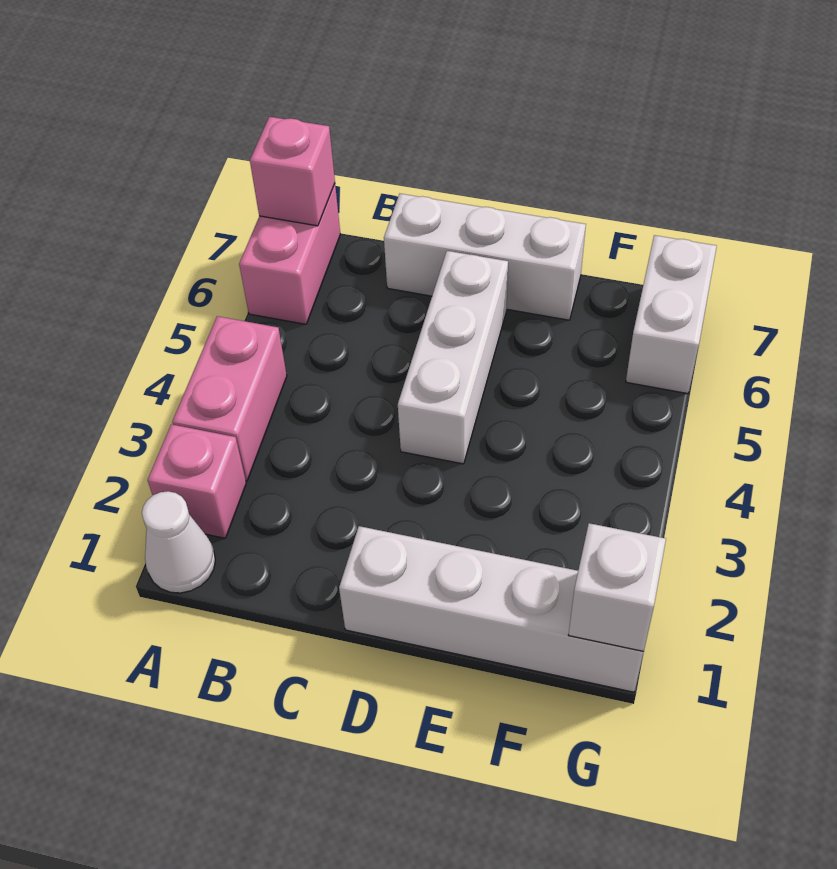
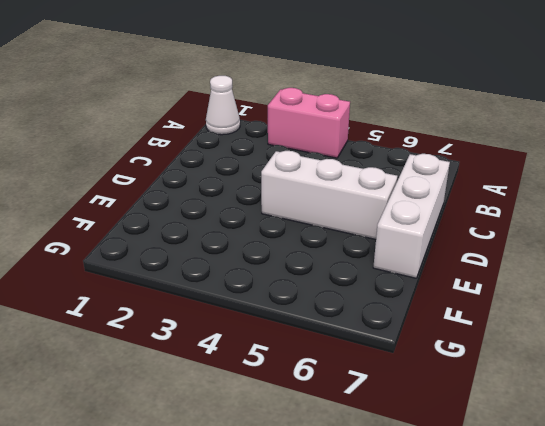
none -> pink 1x1 brick [148,424,246,538]
none -> pink 1x2 brick [239,184,340,324]

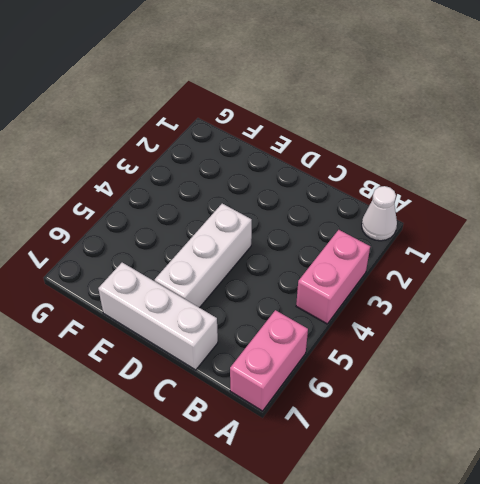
none -> pink 1x1 brick [148,424,246,538]
none -> white 1x4 brick [339,526,644,692]

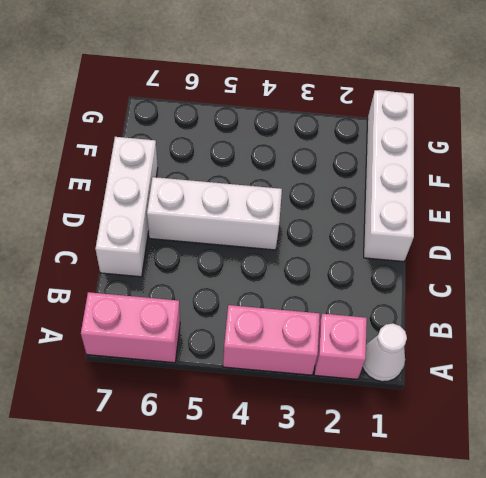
none -> white 1x2 brick [626,235,717,394]
none -> pink 1x1 brick [250,117,335,226]

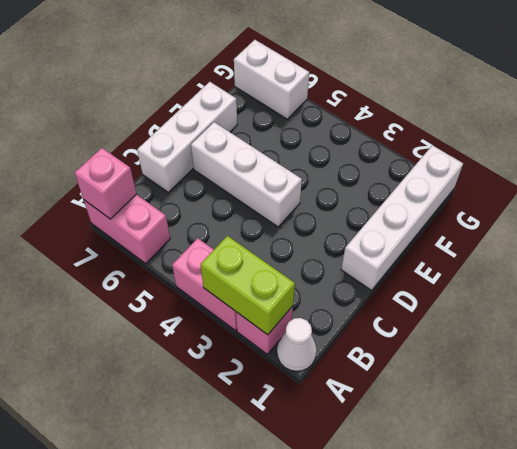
lime 1x2 brick [201,236,295,335] -> none
none -> white 1x1 brick [569,523,666,651]

